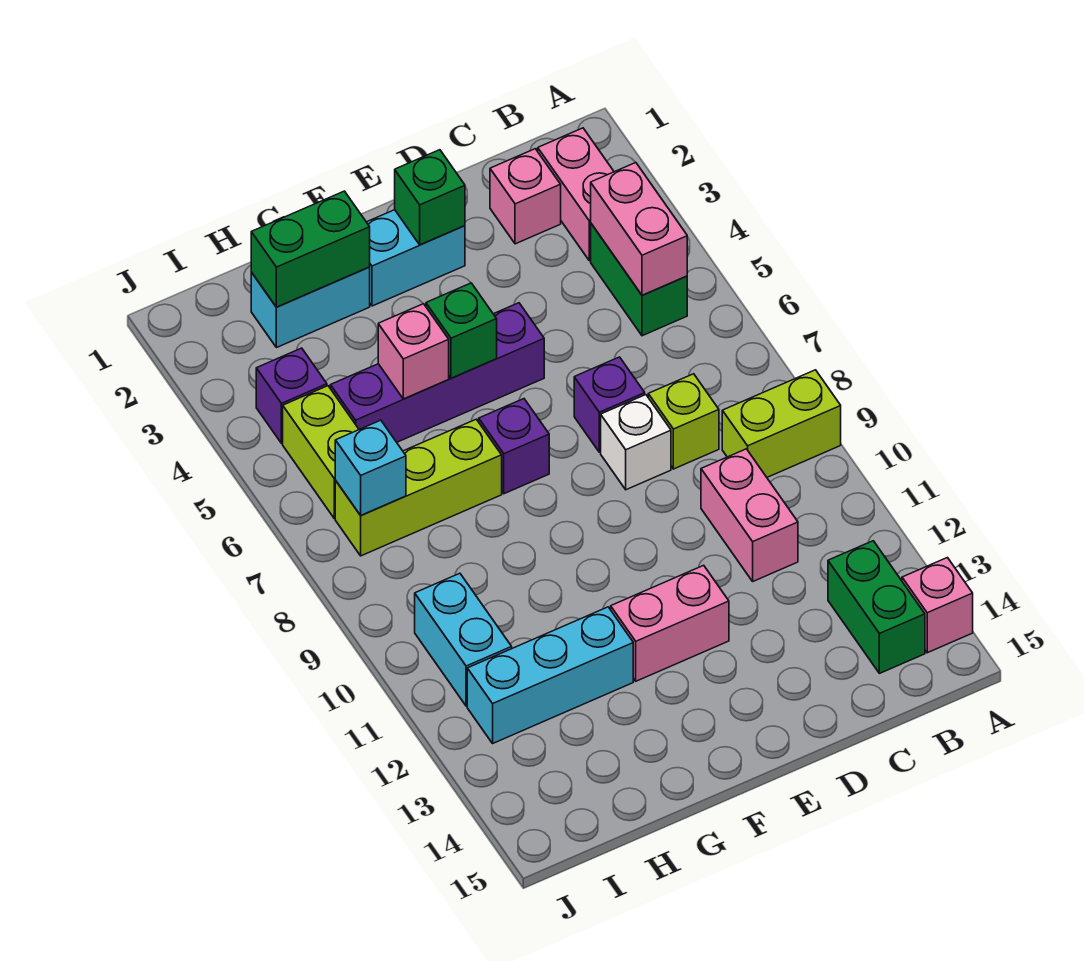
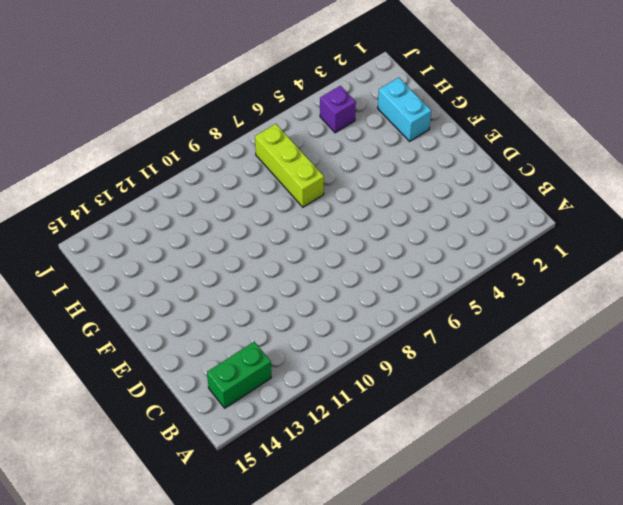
none -> lime 1x2 brick [722,370,841,477]
none -> pink 1x1 brick [902,558,973,653]
none -> pink 1x2 brick [538,128,614,261]

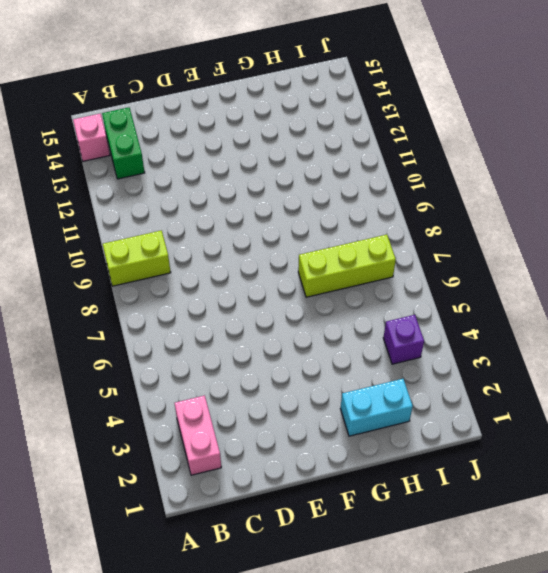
none -> green 1x2 brick [591,224,687,336]
none -> pink 1x1 brick [490,149,561,244]
none -> lime 1x1 brick [648,374,719,469]

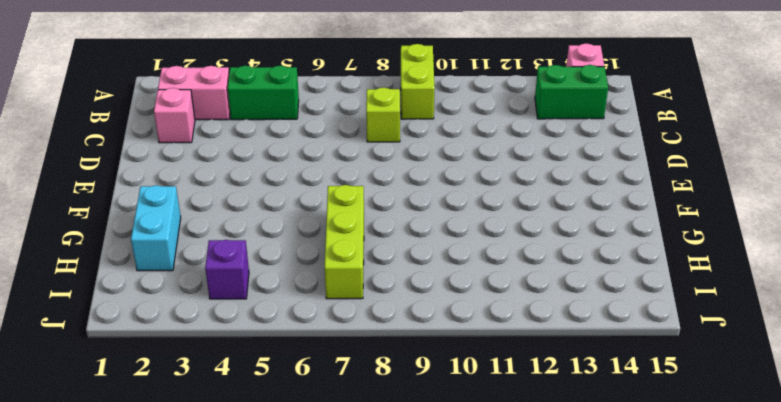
none -> pink 1x2 brick [701,449,798,581]
none -> purple 1x1 brick [574,357,645,452]
none -> white 1x1 brick [601,395,671,490]

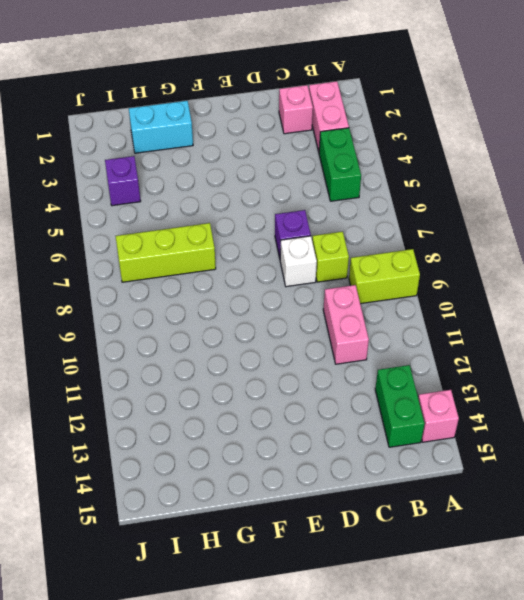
none -> cyan 1x2 brick [367,210,465,306]
none -> purple 1x4 brick [330,303,544,442]
none -> pink 1x2 brick [611,565,729,681]

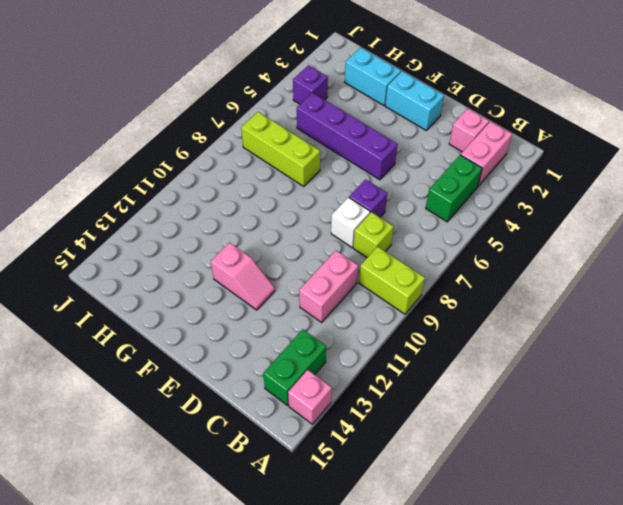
pink 1x2 slope [211,243,275,310] -> pink 1x2 brick [611,565,729,681]
none -> purple 1x1 brick [479,399,549,494]
none -> cyan 1x3 brick [467,607,633,743]
none -> lime 1x2 brick [283,386,359,518]

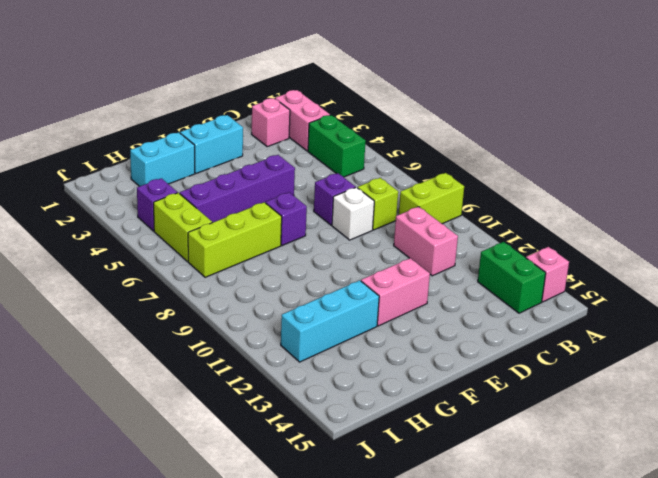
none -> cyan 1x2 brick [415,573,512,706]
none -> pink 1x2 brick [591,162,687,295]
none -> green 1x1 brick [395,150,465,245]

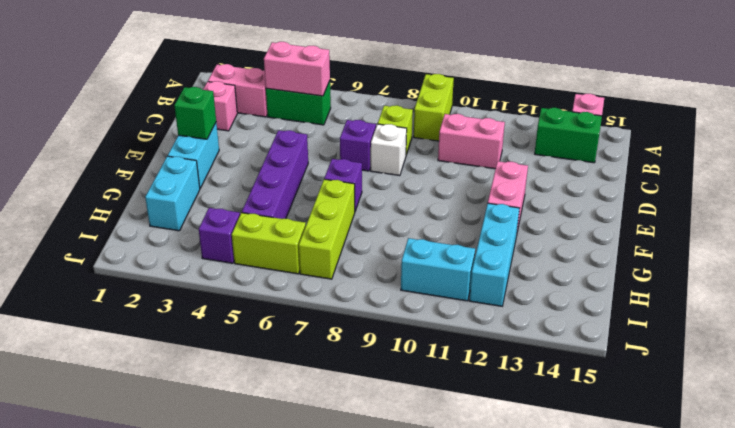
none -> green 1x1 brick [426,283,497,378]
none -> green 1x2 brick [251,191,370,307]
none -> pink 1x1 brick [378,304,449,399]

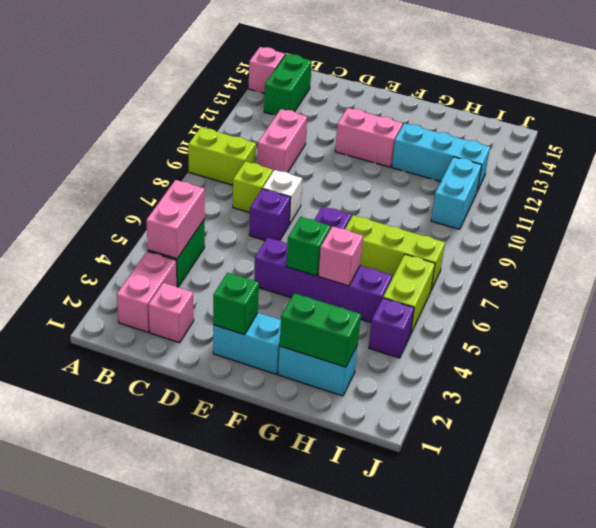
none -> cyan 1x1 brick [335,420,406,515]

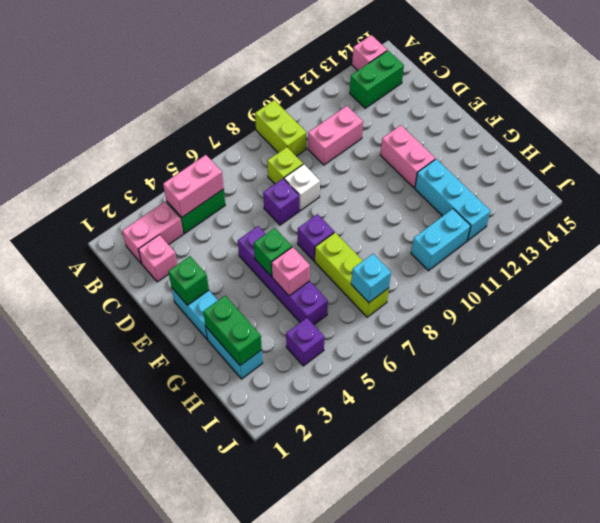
none -> lime 1x2 brick [283,386,359,518]

